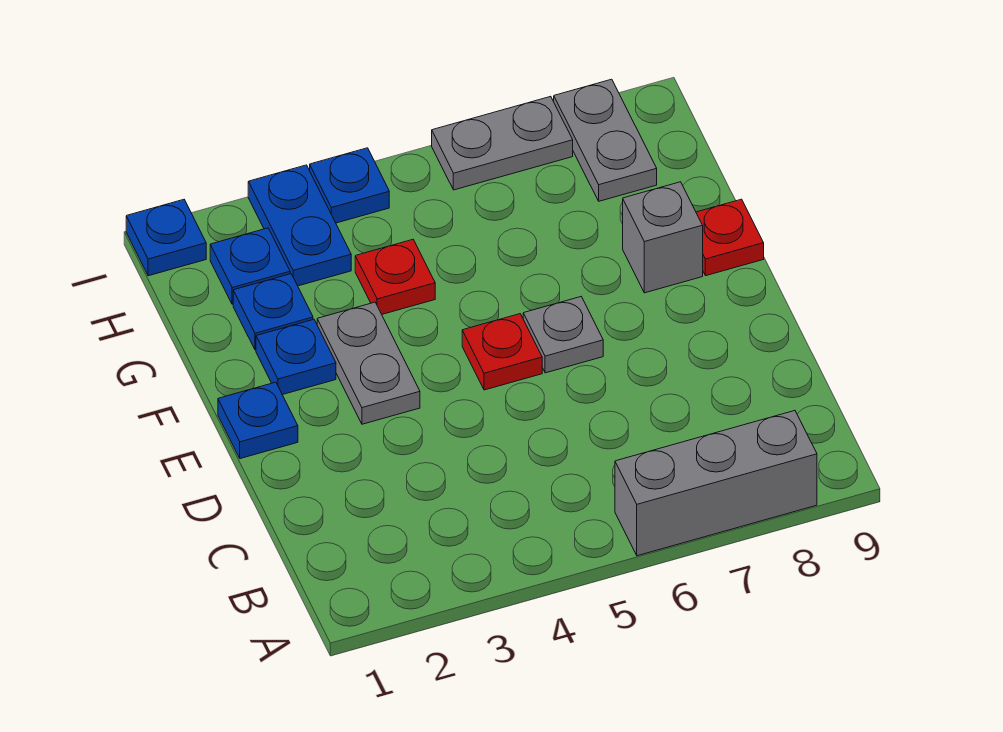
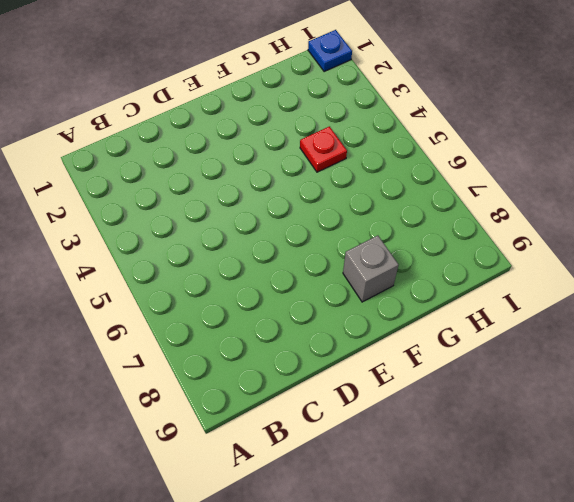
none -> grey 1x3 brick [615,411,817,556]
none -> blue 1x1 plate [218,382,298,459]
none -> grey 1x2 plate [317,302,420,424]

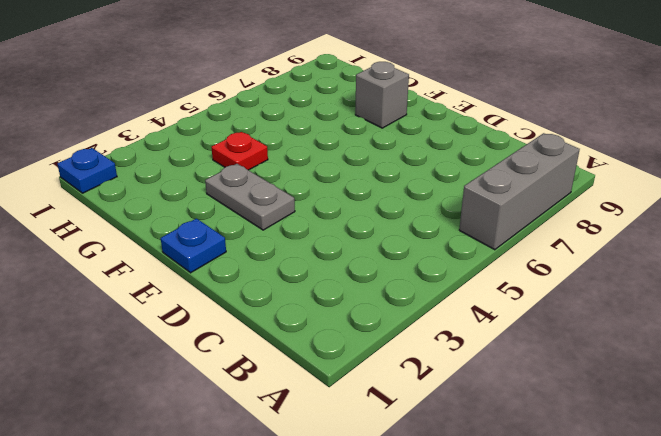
none -> red 1x1 plate [462,314,542,390]
none -> grey 1x1 plate [523,297,603,373]
none -> blue 1x1 plate [256,319,336,395]

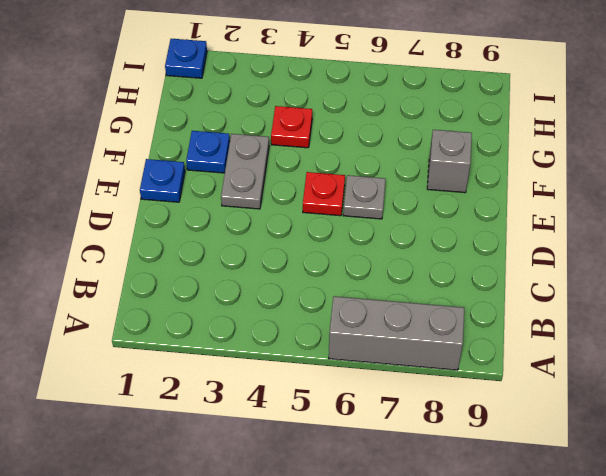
none -> red 1x1 plate [696,199,764,276]
none -> blue 1x1 plate [233,274,313,350]
none -> blue 1x1 plate [210,228,290,304]

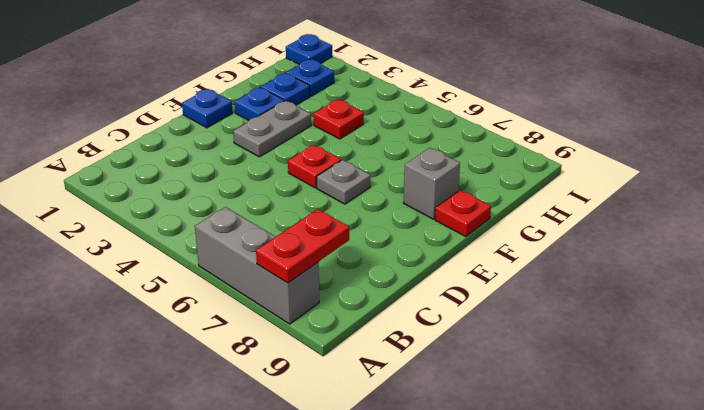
red 1x2 plate [256,209,349,283] -> none
none -> blue 1x2 plate [248,165,351,286]
none -> grey 1x2 plate [554,79,657,201]
none -> blue 1x1 plate [310,148,389,223]

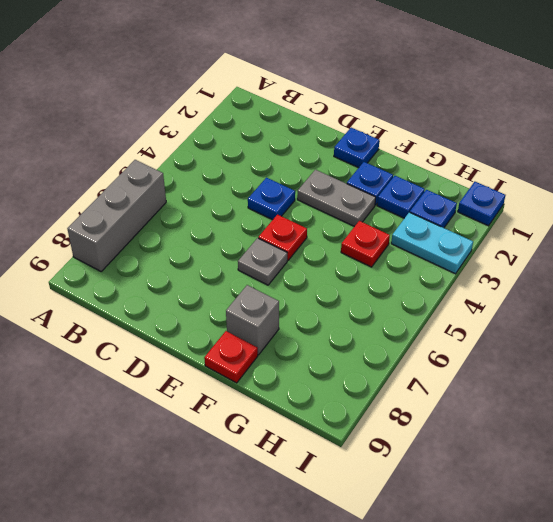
blue 1x1 plate [248,178,295,220] -> blue 1x1 plate moved to [310,148,389,223]
cyan 1x2 plate [391,212,473,274] -> blue 1x2 plate [248,165,351,286]
none -> grey 1x2 plate [554,79,657,201]
none -> grey 1x2 plate [432,96,573,190]

